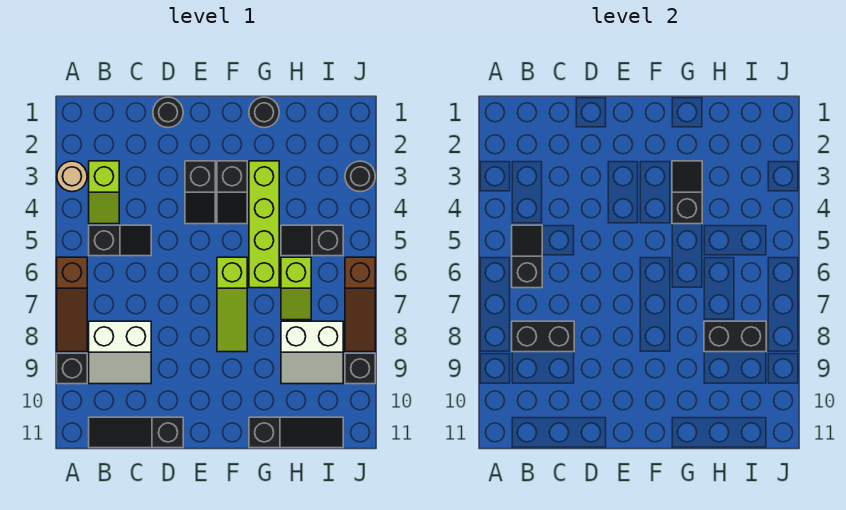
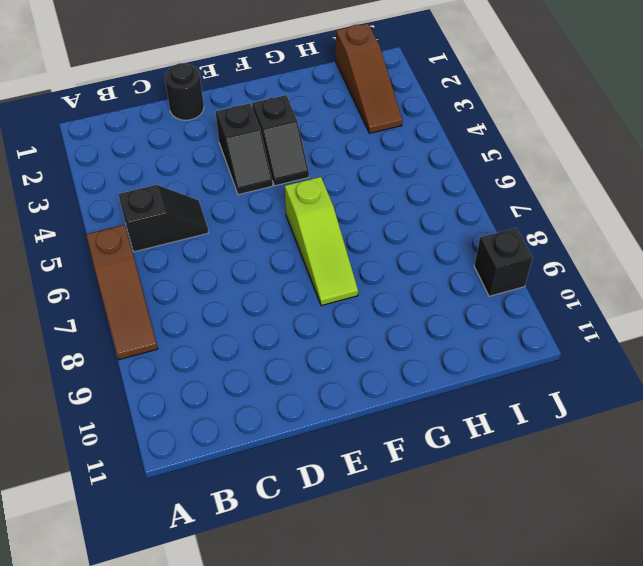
brown 1x3 slope [336,23,402,133] -> brown 1x3 slope moved to [345,257,375,352]
none -> tan 1x1 round brick [57,161,87,192]
none -> black 1x1 brick [57,353,87,384]
none -> lime 1x2 slope [89,161,119,224]

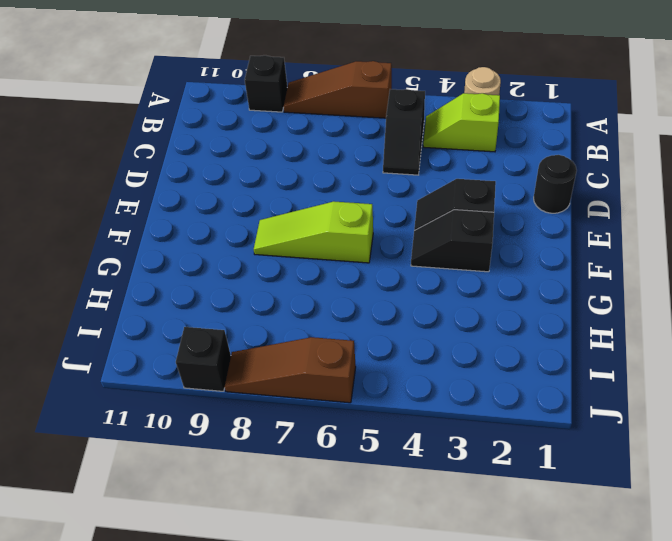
none -> white 2x2 slope [89,321,151,384]
none -> black 1x3 slope [89,417,183,448]
none -> black 1x1 round brick [249,97,279,128]

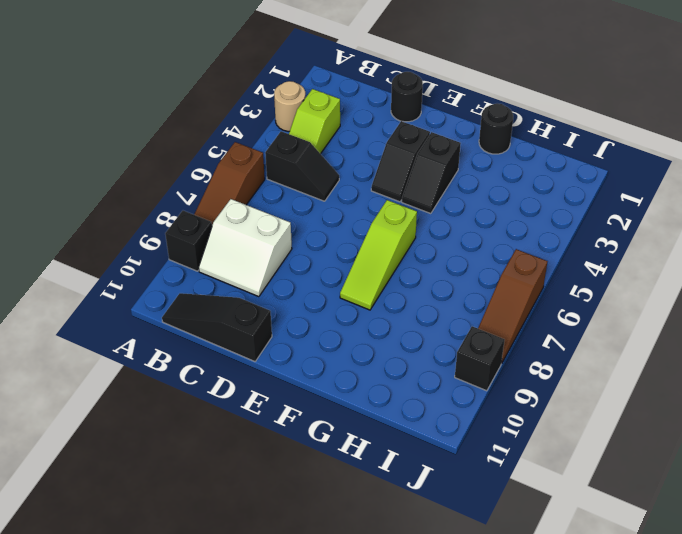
none -> lime 1x4 brick [249,161,279,288]
none -> black 1x3 slope [249,417,343,448]
none -> black 1x2 slope [281,225,343,256]

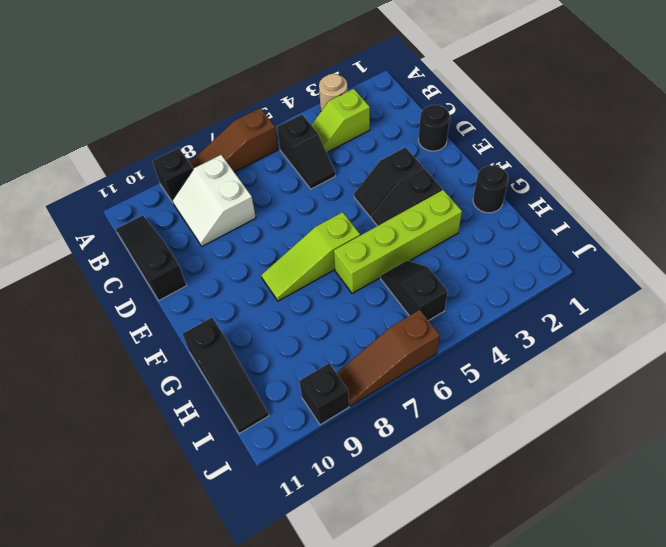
none -> lime 1x2 slope [281,257,311,320]
none -> white 2x2 slope [281,321,343,384]
none -> black 1x1 round brick [345,161,375,192]

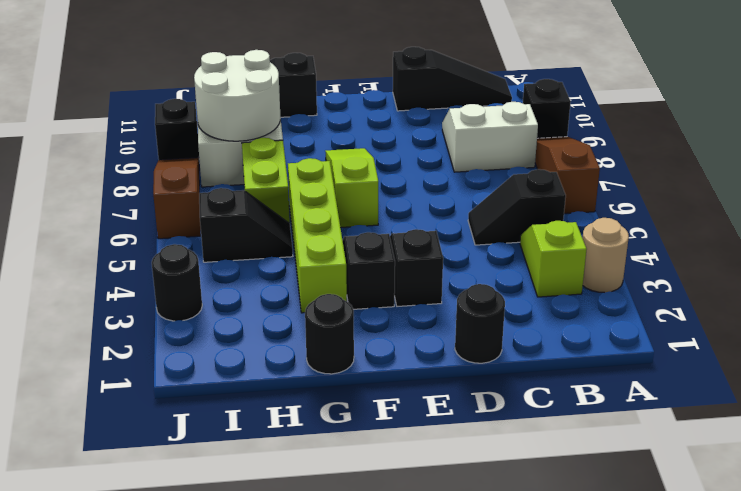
lime 1x2 brick [242,138,290,224] -> lime 1x2 slope [281,257,311,320]
white 2x2 round brick [194,50,281,141] -> black 1x2 brick [704,321,766,352]
none -> black 1x2 slope [512,225,542,288]
none -> black 1x2 brick [512,321,574,352]
none -> black 1x2 slope [672,161,702,224]

